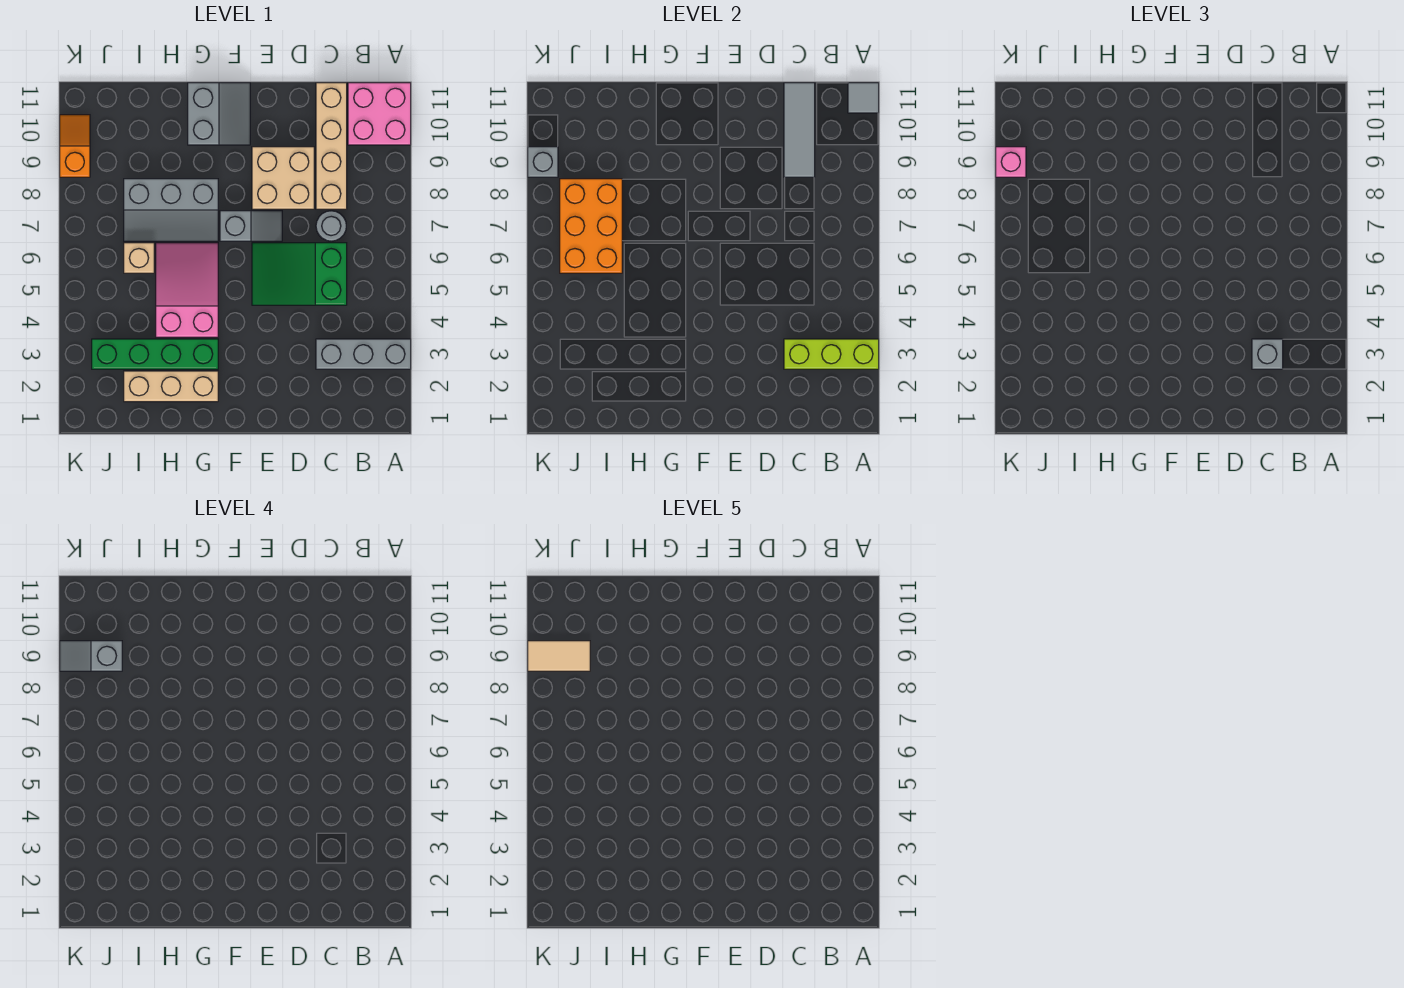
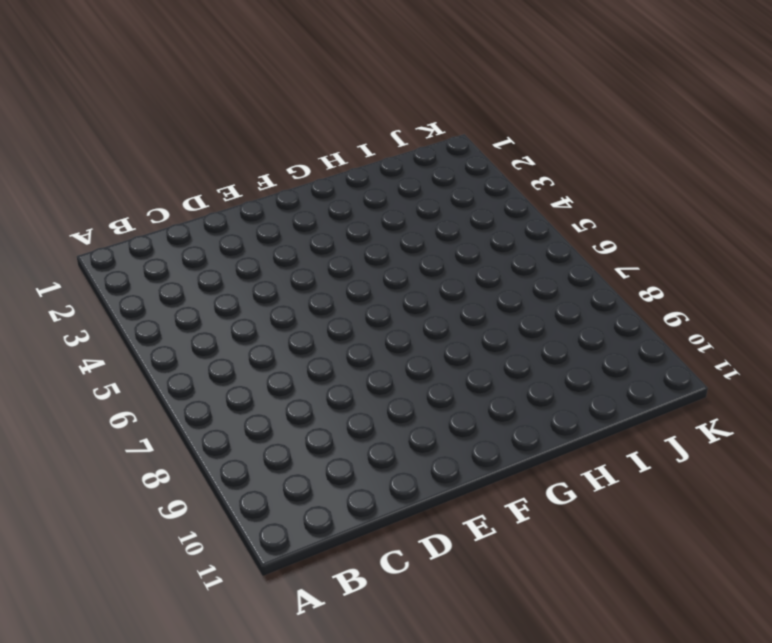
none -> grey 1x3 brick [316,339,411,369]
none -> pink 2x2 brick [348,83,411,145]
none -> green 2x3 slope [252,243,347,305]

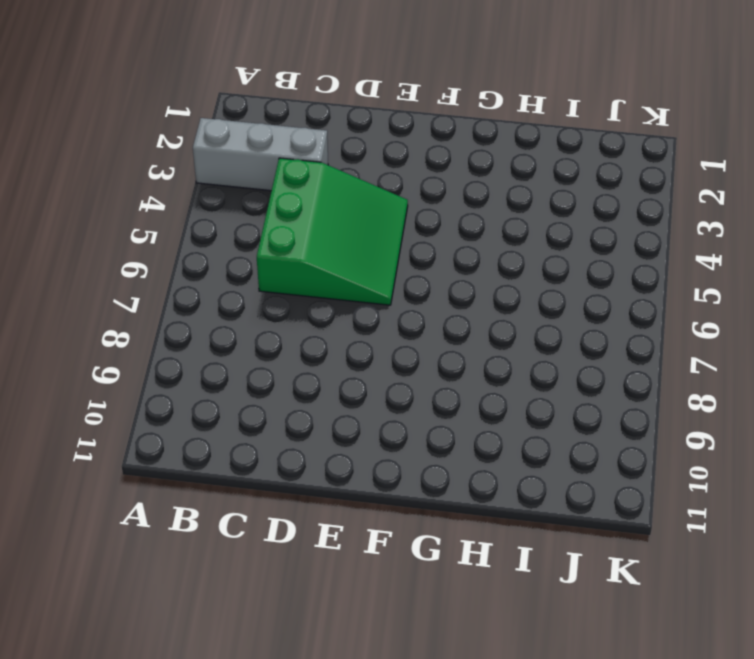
green 3x3 slope [257,158,408,305] -> green 2x3 slope [252,243,347,305]
none -> pink 2x2 brick [348,83,411,145]
none -> grey 1x1 round brick [316,211,346,241]
none -> tan 1x4 brick [316,83,347,209]

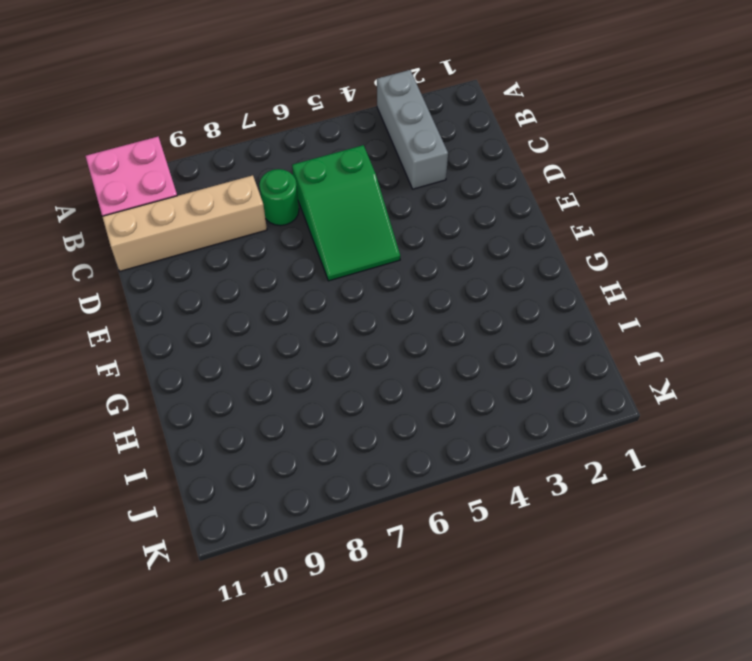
green 1x1 round brick [259,169,299,226] -> grey 1x1 round brick [316,211,346,241]
none -> tan 2x2 brick [252,147,314,209]
none -> grey 1x2 slope [220,211,282,241]
none -> grey 2x2 slope [188,83,250,145]

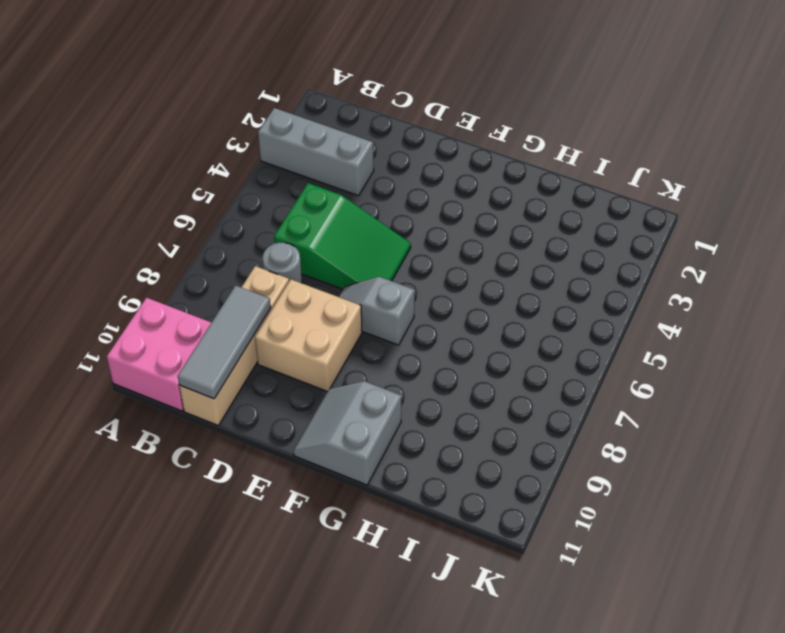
none -> tan 1x3 brick [124,371,218,402]
none -> green 1x4 brick [92,339,218,369]
none -> pink 2x3 slope [156,243,218,337]

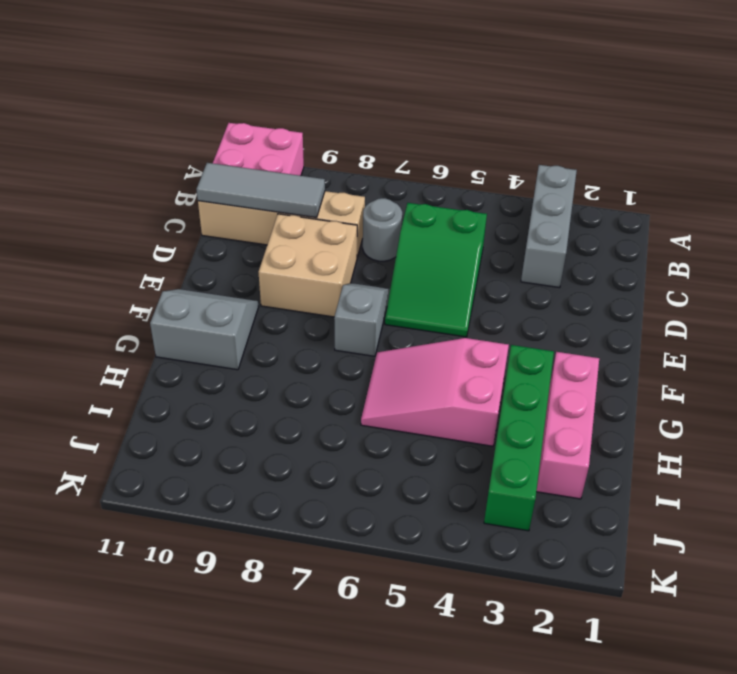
pink 1x3 brick [536,352,599,499] -> tan 1x3 brick [124,371,218,402]
none -> grey 2x3 slope [124,179,218,241]
none -> tan 1x1 brick [124,243,154,273]
none -> orange 1x2 slope [60,115,90,177]

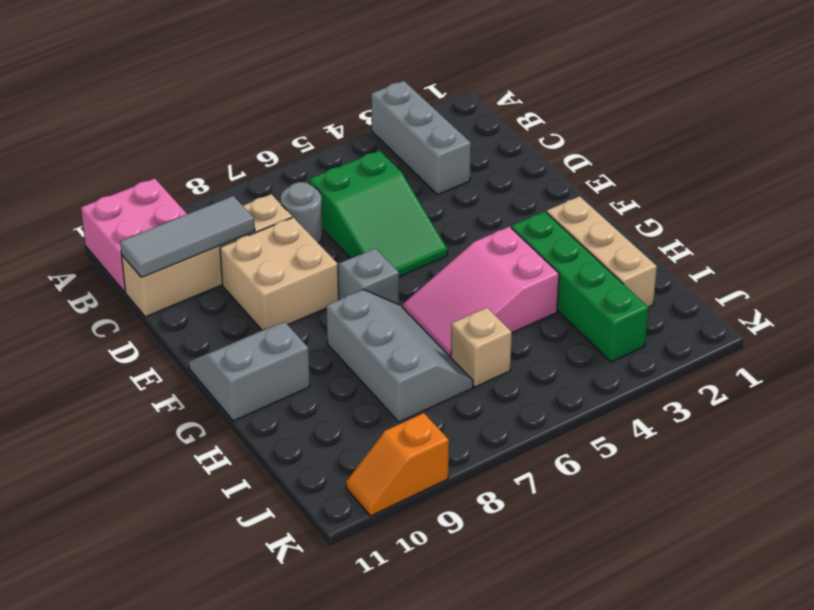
none -> lime 1x3 brick [784,339,879,369]
none -> grey 1x1 tile [848,83,879,113]
none -> orange 2x3 brick [560,179,622,273]

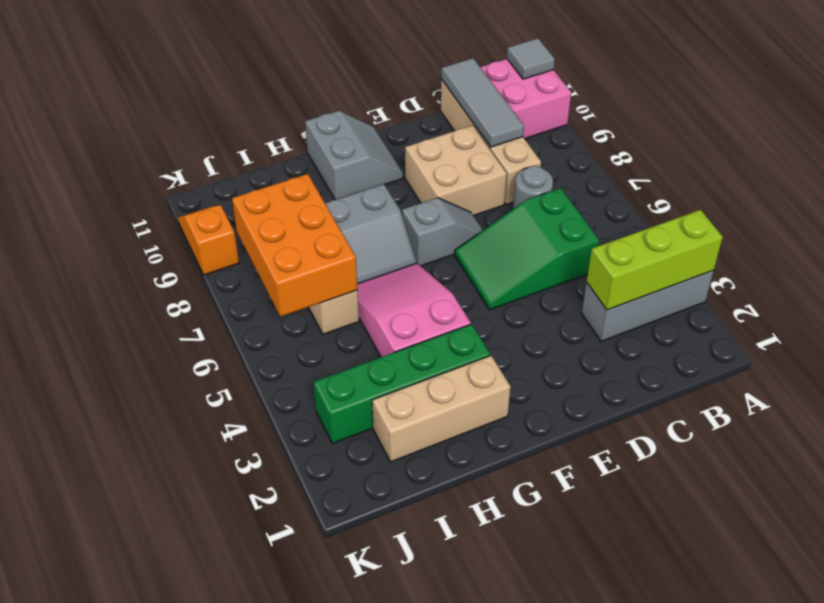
none -> grey 1x1 brick [528,147,558,177]
none -> grey 1x1 brick [1252,339,1283,369]
none -> pink 1x1 brick [996,147,1026,177]

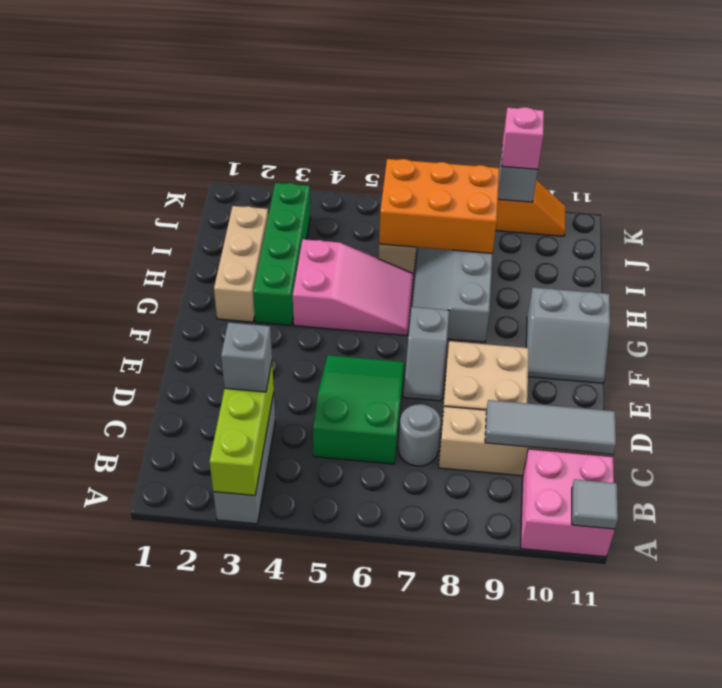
none -> grey 1x2 slope [60,641,122,671]
none -> tan 1x2 tile [528,641,590,671]

